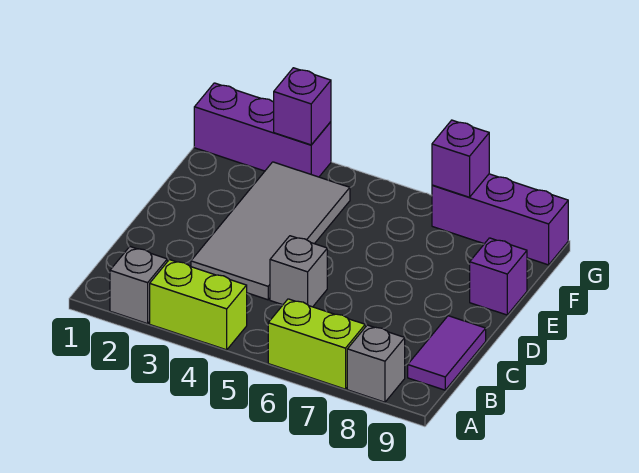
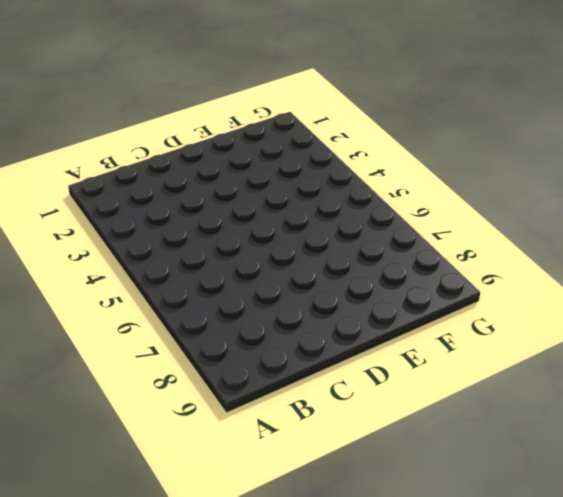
none -> grey 1x1 brick [110,247,167,324]
none -> lime 1x2 brick [150,260,247,350]
none -> lime 1x2 brick [268,299,365,389]

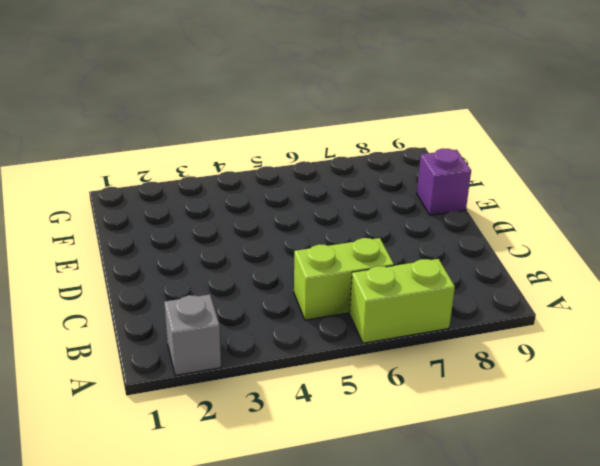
lime 1x2 brick [294,238,394,320] -> lime 1x2 brick moved to [150,260,247,350]
none -> grey 1x1 brick [347,325,405,402]
none -> purple 1x2 tile [408,316,486,390]
none -> grey 2x4 tile [191,162,350,300]

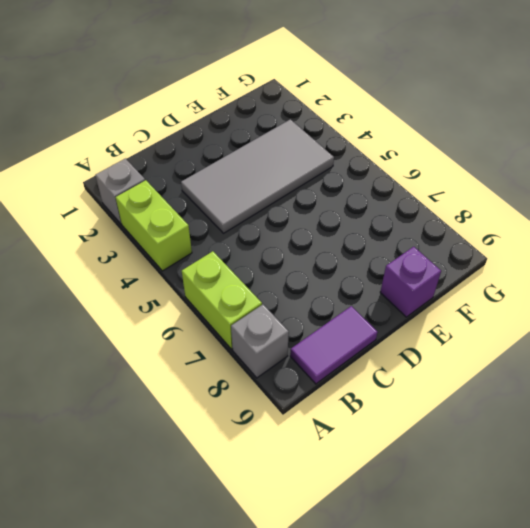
none -> grey 1x1 brick [270,236,327,307]
none -> purple 1x3 brick [194,83,331,177]
none -> purple 1x3 brick [432,174,568,265]

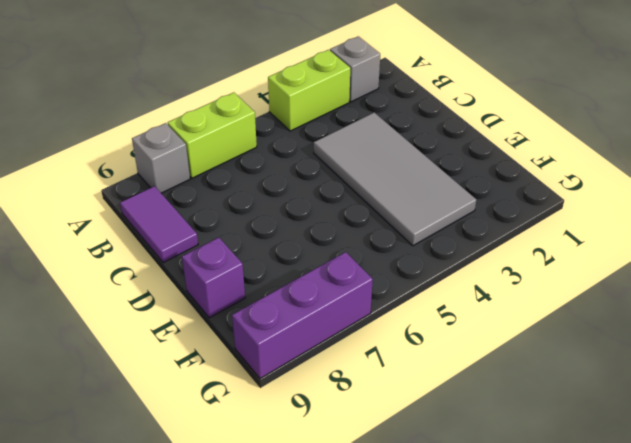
none -> grey 1x1 brick [270,236,327,307]
none -> purple 1x3 brick [194,83,331,177]
none -> purple 1x1 brick [274,68,331,145]

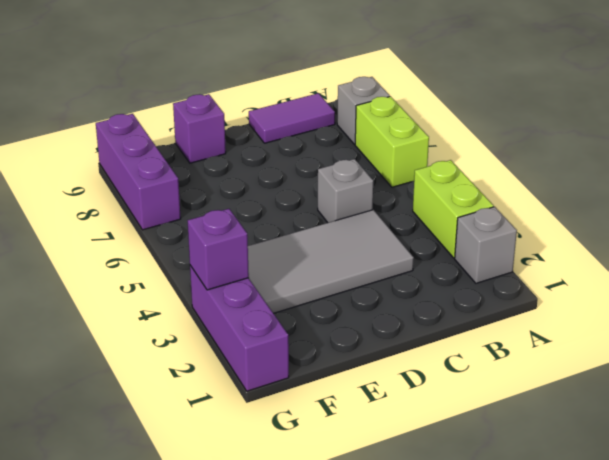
none -> purple 1x1 brick [432,120,489,197]

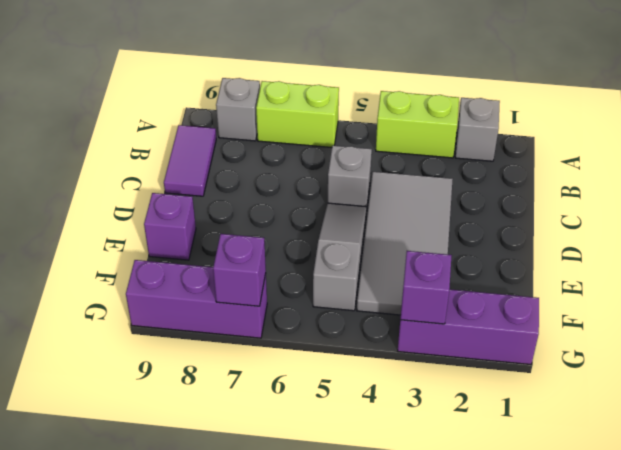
grey 1x3 slope [313,203,367,311] -> none

